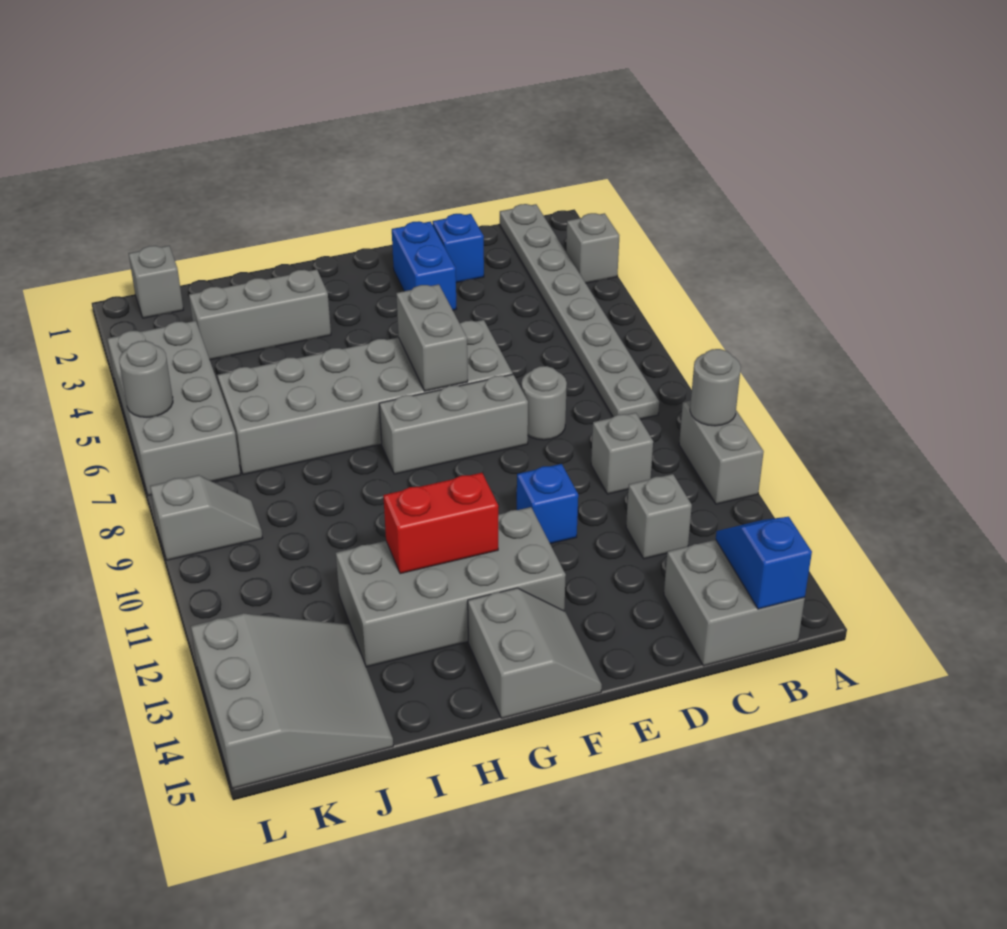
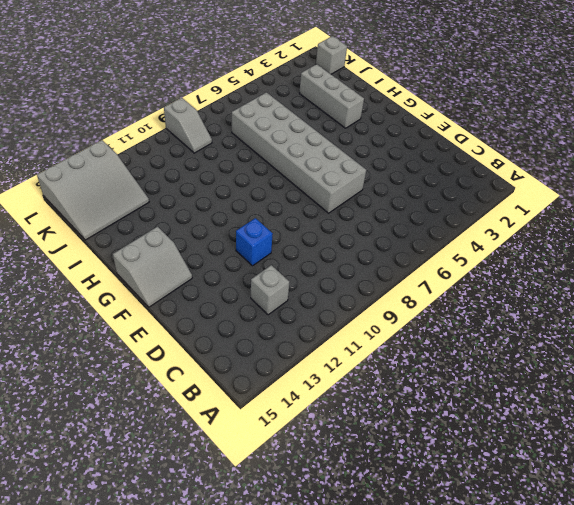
none -> grey 1x1 brick [566,213,619,283]
none -> grey 1x2 brick [679,400,764,504]
none -> grey 1x8 plate [500,204,659,419]

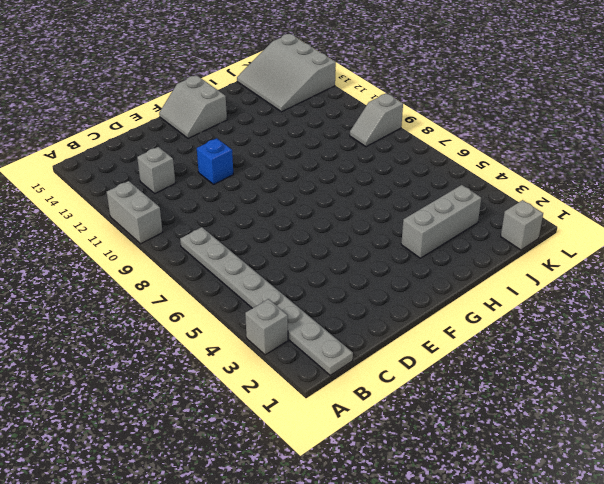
none -> grey 2x2 brick [664,540,805,666]
none -> grey 1x1 brick [591,413,653,494]
none -> blue 1x1 brick [433,214,484,283]

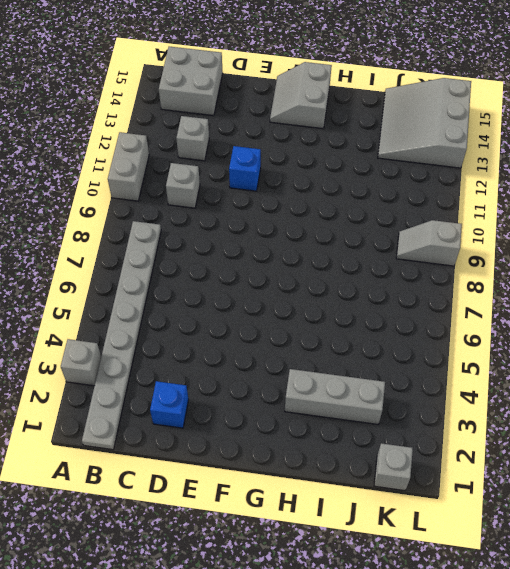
none -> grey 1x1 round brick [522,366,567,440]
none -> blue 1x2 brick [392,221,456,310]
none -> grey 2x6 brick [217,320,513,475]

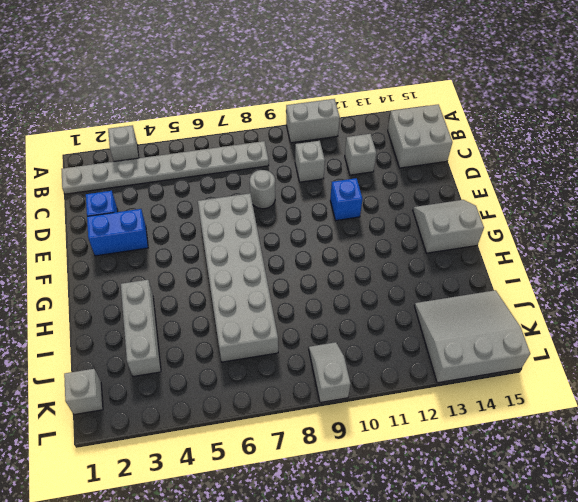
none -> grey 1x3 brick [379,374,528,474]
none -> grey 2x4 brick [336,507,566,667]
none -> grey 2x4 brick [107,321,241,495]

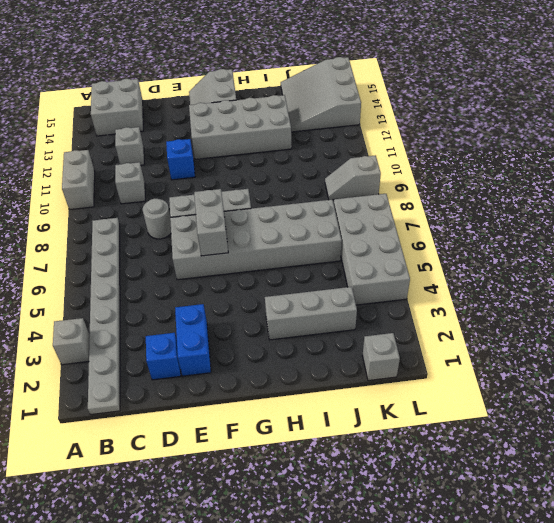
none -> grey 1x1 round brick [690,349,741,426]
none -> blue 1x2 slope [716,517,812,609]
none -> red 1x2 brick [383,473,498,574]

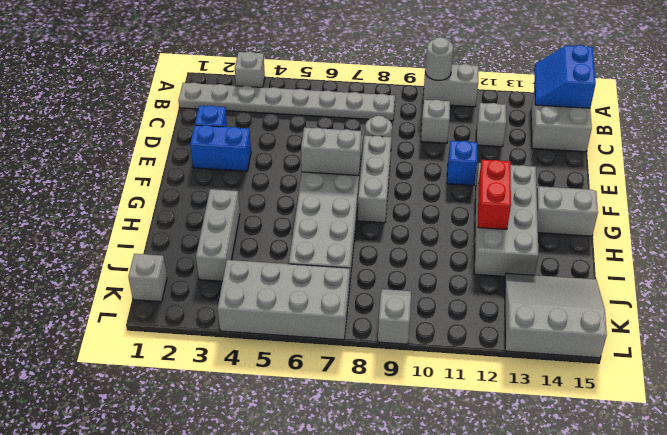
blue 2x2 slope [534,45,596,108] -> blue 1x2 slope [716,517,812,609]
none -> grey 1x1 round brick [119,341,173,417]

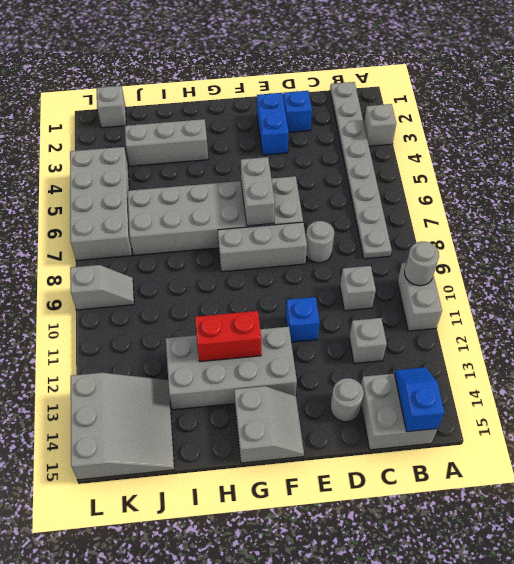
grey 1x1 round brick [330,378,364,422] -> grey 1x1 round brick moved to [119,341,173,417]

